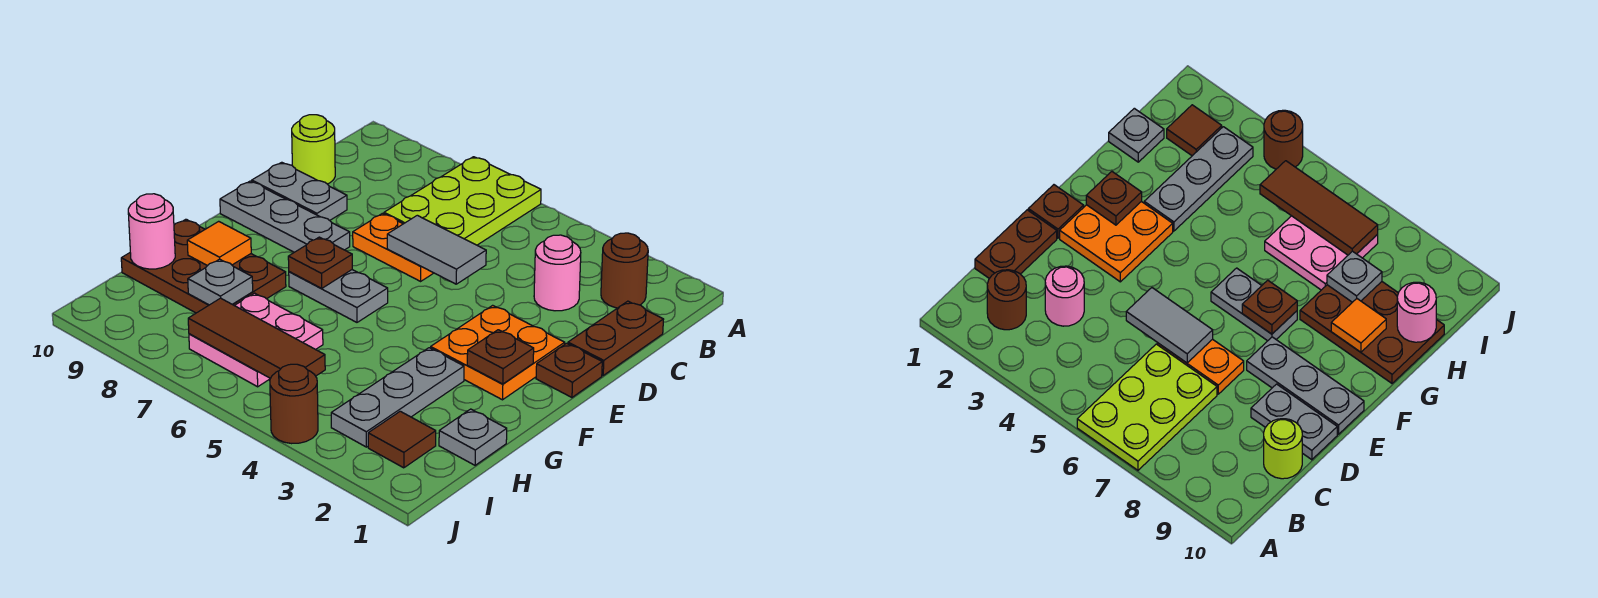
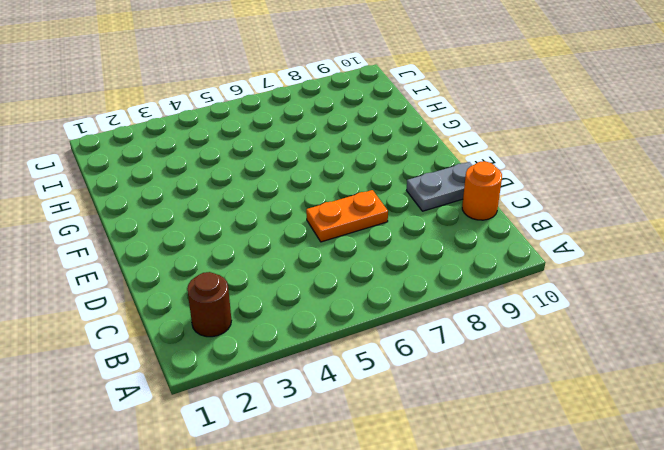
orange 1x1 round brick [462,161,502,220] -> lime 1x1 round brick [292,115,335,184]
none -> lime 2x3 plate [384,157,541,245]
none -> brown 1x2 plate [568,301,664,375]
none -> pink 1x1 round brick [534,235,581,311]

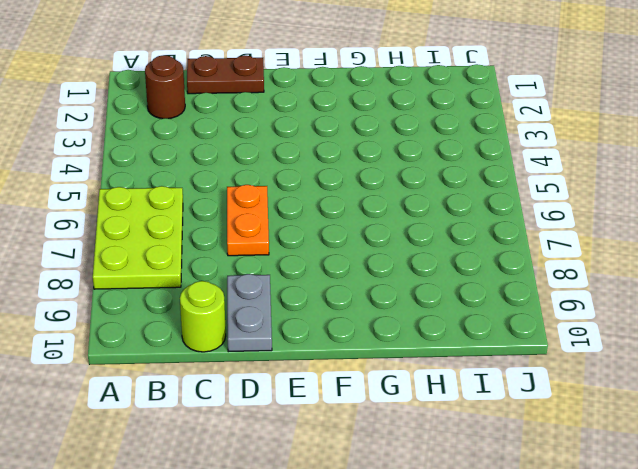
lime 2x3 plate [93,186,183,289] -> lime 2x3 plate turned to [384,157,541,245]
none -> pink 1x1 round brick [534,235,581,311]
none -> brown 1x1 plate [536,343,602,397]
none -> orange 2x2 plate [431,305,565,400]

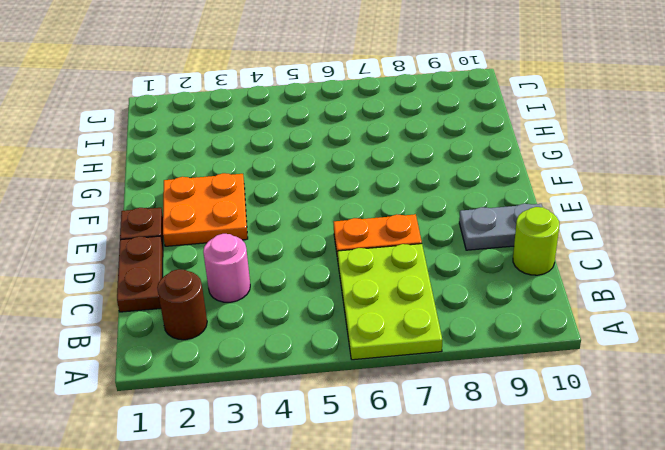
none -> grey 1x3 plate [220,181,350,252]
none -> grey 1x2 plate [289,270,388,322]
none -> grey 1x3 plate [331,348,464,447]

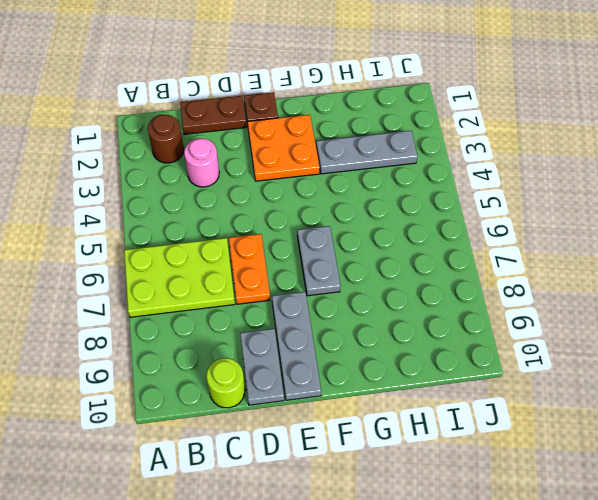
none -> brown 2x3 plate [121,219,286,313]
none -> grey 1x1 plate [439,409,507,465]
none -> pink 2x2 plate [189,293,323,387]

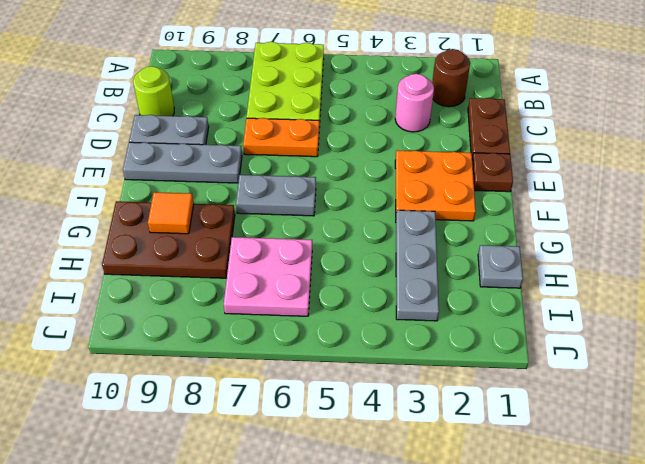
none -> brown 1x1 tile [368,411,436,468]
none -> brown 1x1 round brick [270,364,318,444]
none -> grey 1x2 tile [387,215,486,284]

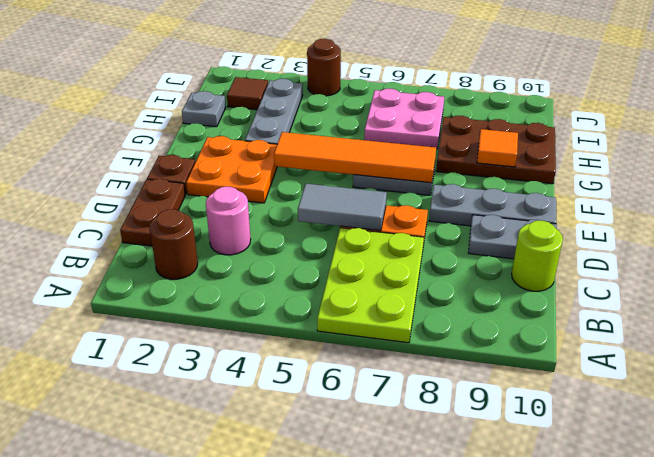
orange 1x4 tile [274,132,436,183] -> brown 1x1 plate [288,237,352,288]
none -> brown 1x1 plate [467,330,534,384]
none -> grey 1x1 plate [188,259,253,305]
none -> pink 1x1 round brick [128,194,175,269]

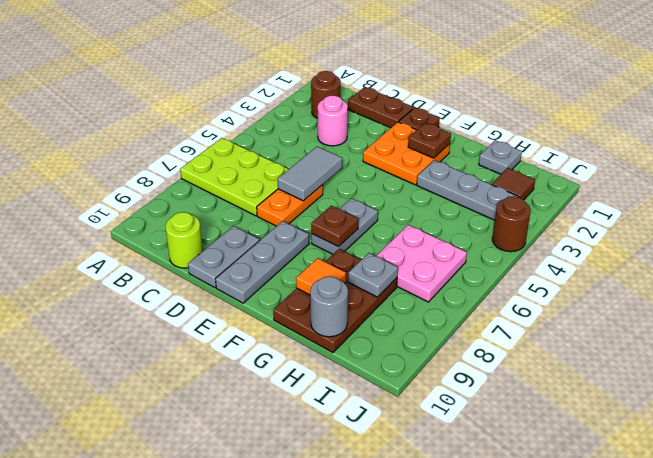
grey 1x1 round brick [310,276,348,337] -> pink 1x1 round brick [128,194,175,269]
none -> brown 1x3 tile [188,298,325,378]

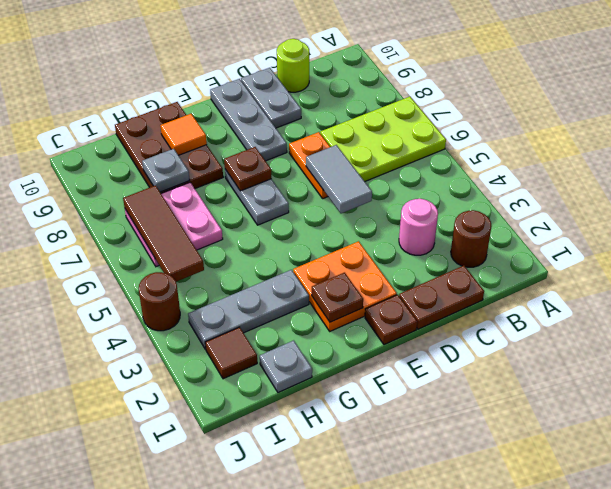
none -> pink 1x1 round brick [128,194,175,269]

